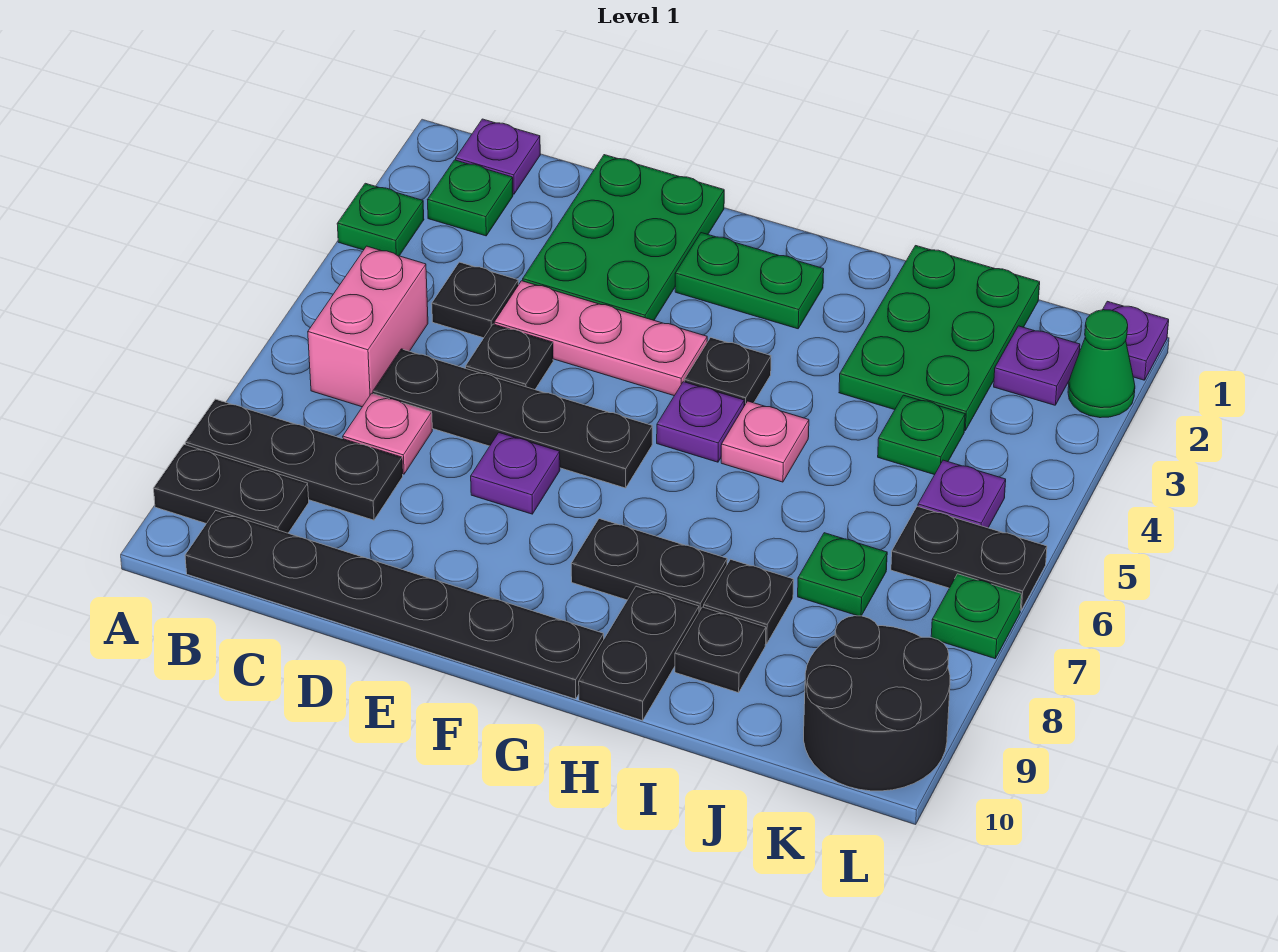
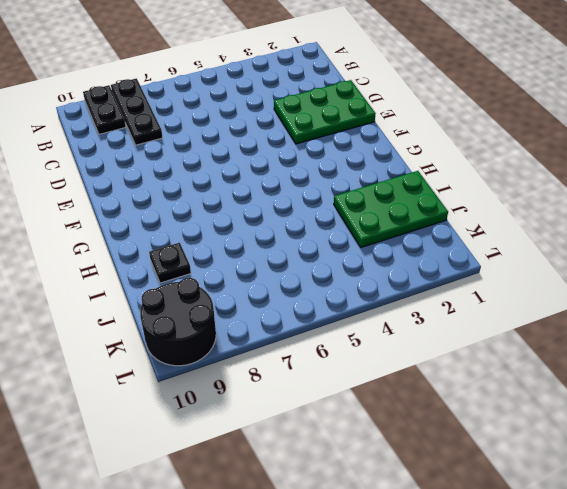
none -> green 1x1 plate [337,183,424,256]
none -> purple 1x1 plate [456,119,540,194]
none -> green 1x1 plate [428,160,513,236]
none -> pink 1x2 brick [308,246,428,407]

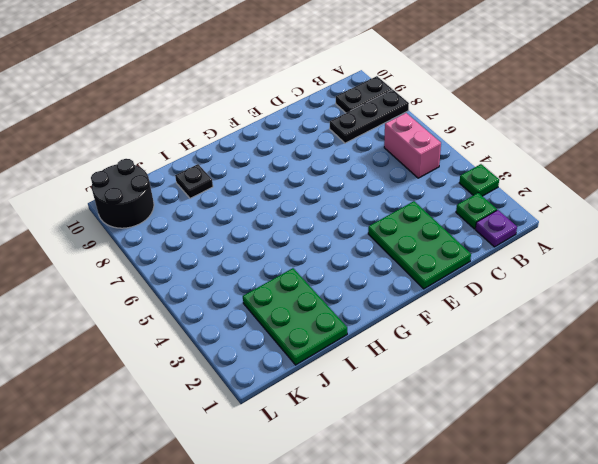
none -> black 1x6 plate [185,511,604,699]
none -> black 1x1 plate [432,262,518,338]
none -> black 1x4 plate [373,349,652,488]
none -> pink 1x1 plate [343,393,432,474]

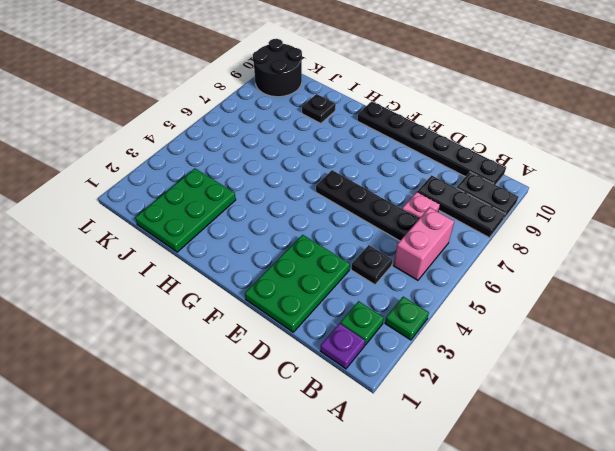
none -> pink 1x3 plate [494,281,707,396]
none -> black 1x1 plate [466,324,553,390]
none -> purple 1x1 plate [471,433,560,514]
none -> green 1x2 plate [675,233,824,329]

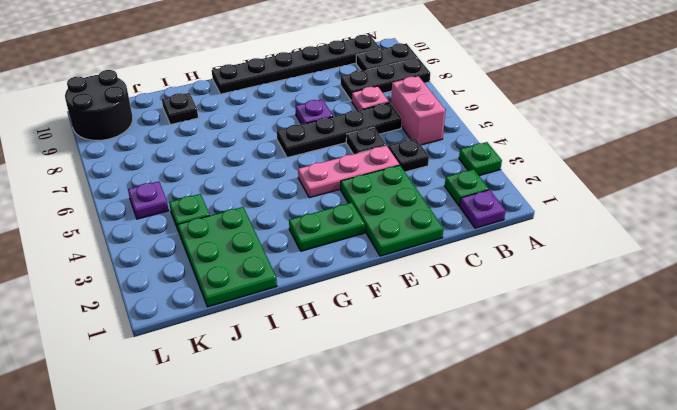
none -> black 1x1 plate [684,337,771,406]
none -> purple 1x1 plate [657,382,744,462]
none -> black 1x2 plate [571,519,727,612]
none -> pink 1x1 plate [721,401,809,482]

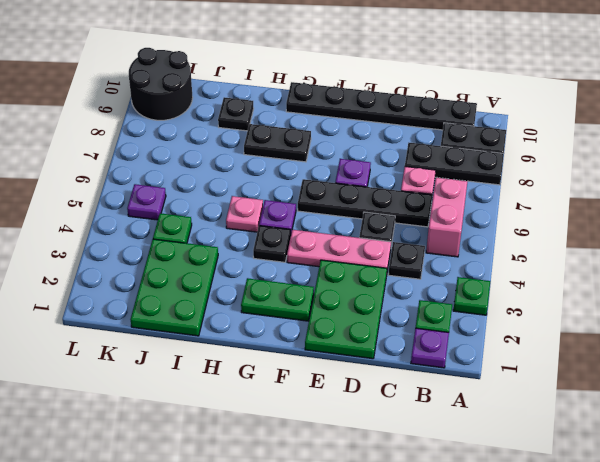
none -> black 1x2 plate [579,586,699,721]
none -> black 1x1 plate [704,559,794,644]
none -> green 1x1 plate [798,533,887,616]
none -> purple 1x1 plate [994,326,1080,405]

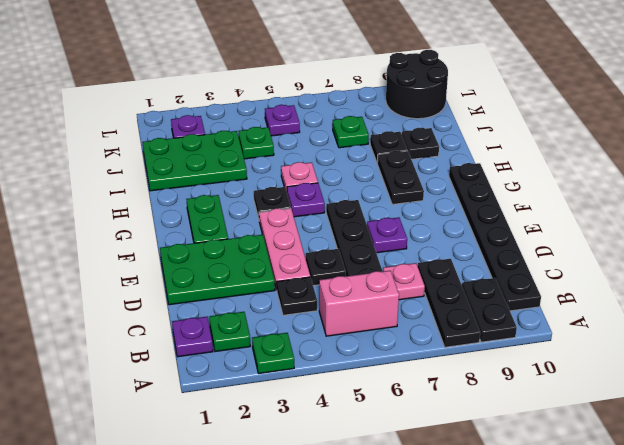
none -> black 1x2 plate [579,586,699,721]
none -> black 1x2 plate [891,506,1047,610]
none -> purple 1x1 plate [1103,301,1169,380]
none -> green 1x1 cone [1068,310,1135,418]

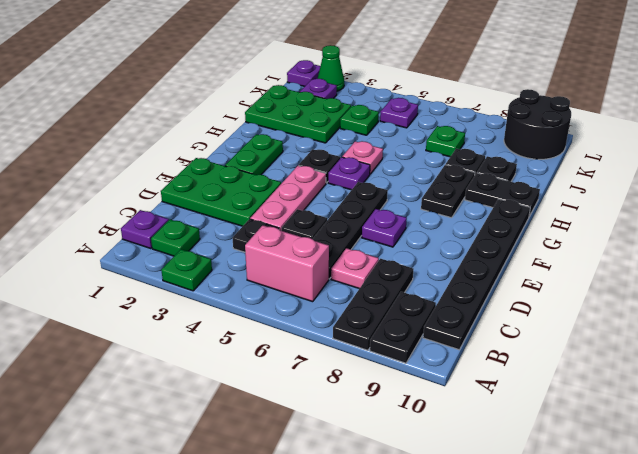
none -> black 1x2 plate [891,506,1047,610]
none -> green 1x1 plate [931,574,1021,659]

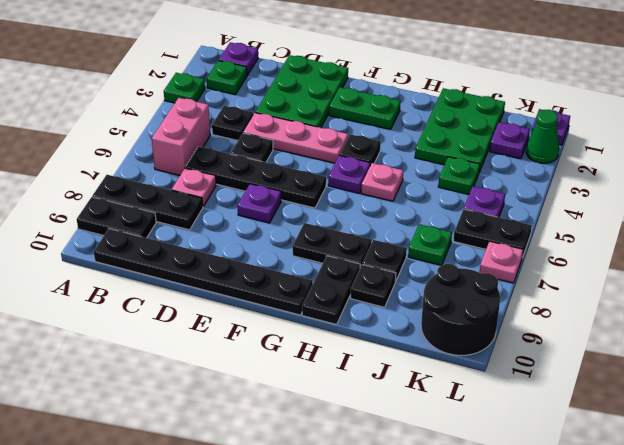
pink 1x1 plate [480,241,523,283] -> green 1x1 plate [931,574,1021,659]

